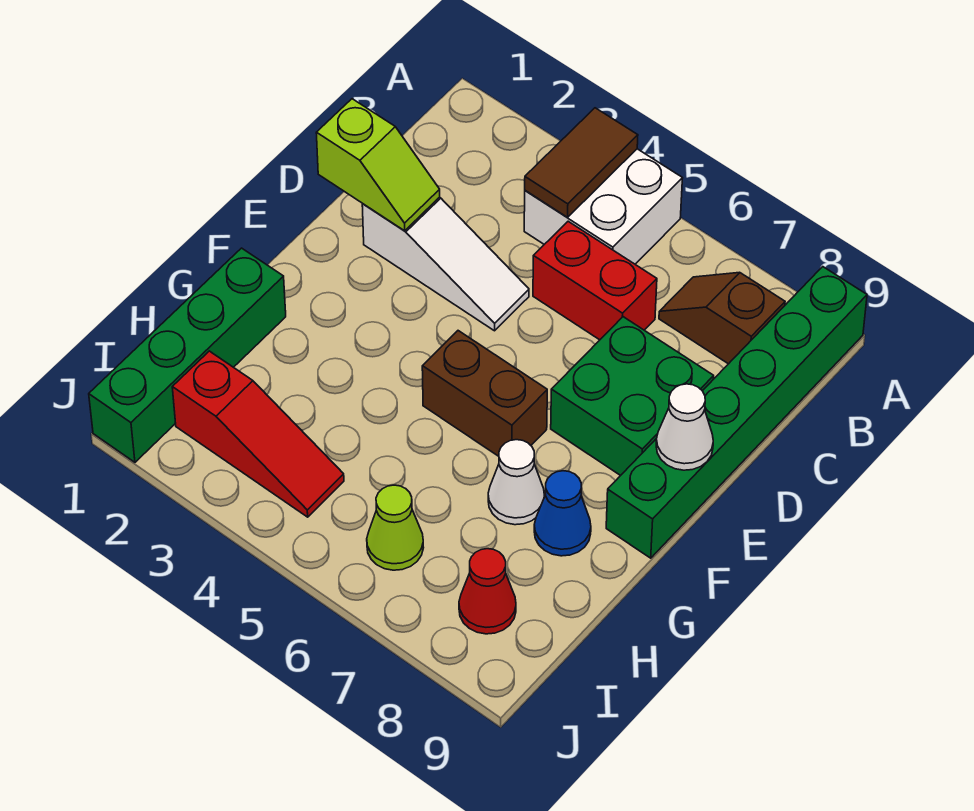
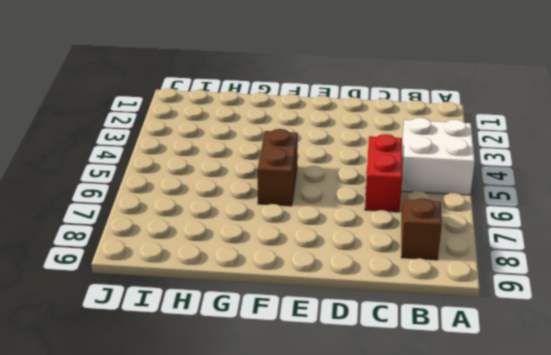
none -> green 1x6 brick [606,267,867,558]
none -> white 1x3 slope [362,197,529,331]
none -> green 2x2 brick [551,317,714,476]

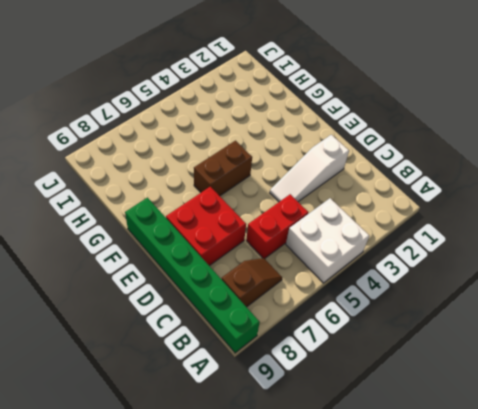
red 2x2 brick [166,187,246,266] -> green 2x2 brick [551,317,714,476]
none -> green 1x4 brick [89,248,286,462]
none -> white 1x1 cone [488,440,545,525]
none -> blue 1x1 cone [534,471,591,556]

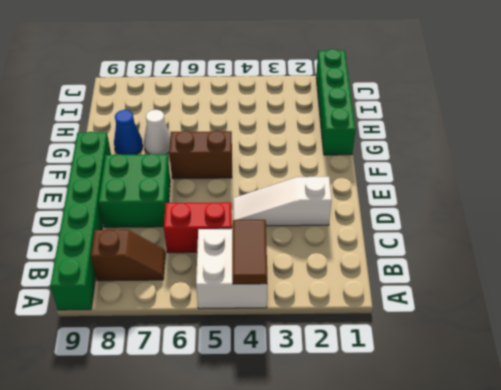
none -> red 1x3 slope [172,351,344,517]
none -> lime 1x1 cone [367,485,424,570]
none -> red 1x1 cone [459,549,516,634]

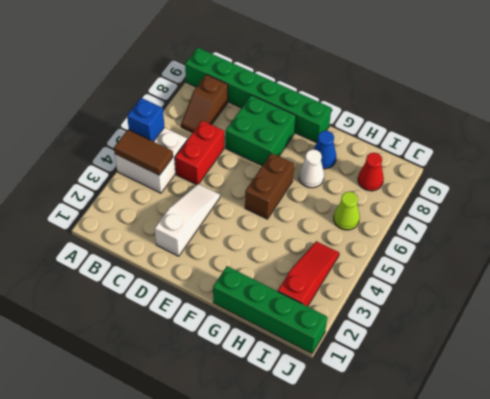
blue 1x1 brick [127,98,164,142] -> none
none -> lime 1x2 slope [316,99,440,231]
none -> white 1x1 cone [656,384,713,470]

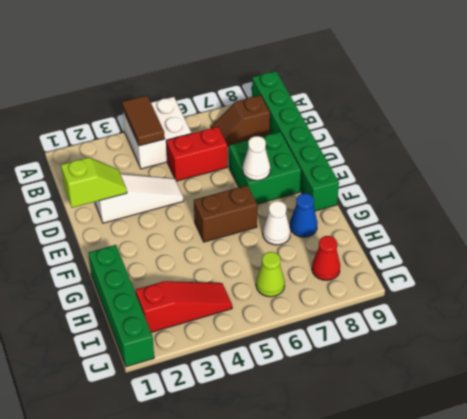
white 1x1 cone [243,136,270,181] -> white 1x1 cone moved to [656,384,713,470]

